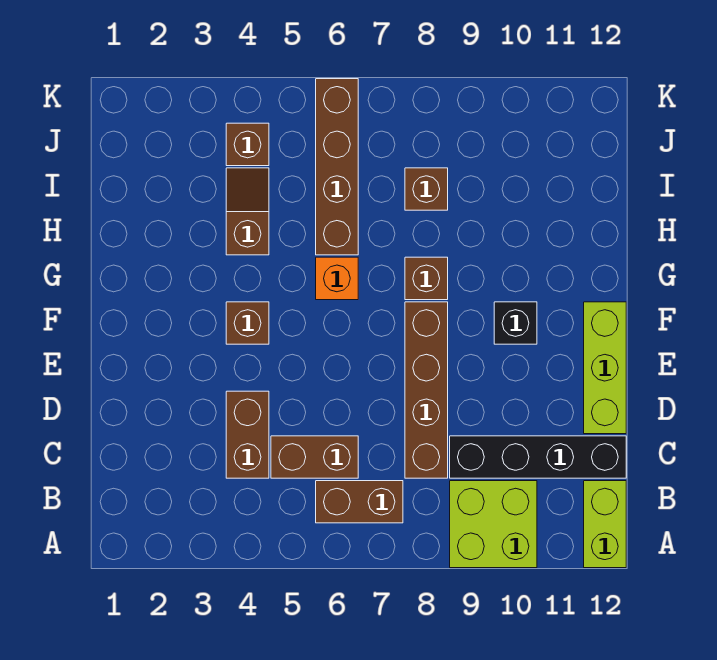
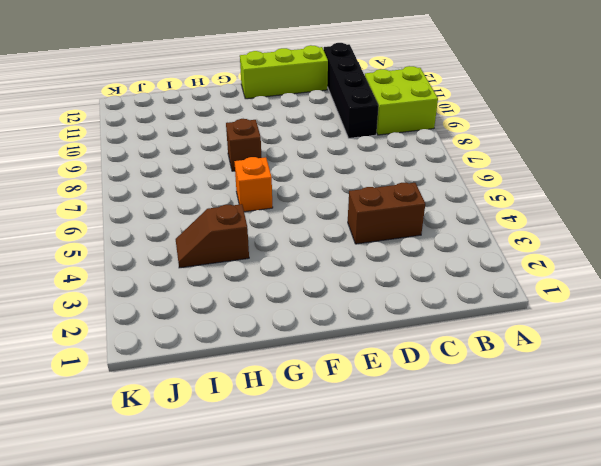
none -> lime 1x2 brick [584,481,626,568]
none -> brown 1x2 brick [316,481,403,523]
none -> brown 1x2 brick [271,436,358,478]

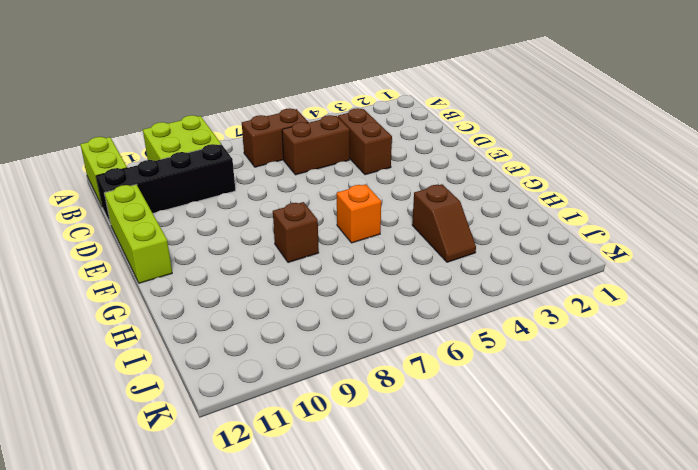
none -> brown 1x4 brick [405,302,448,478]
none -> brown 1x1 brick [226,302,269,344]
none -> black 1x1 brick [494,302,537,344]

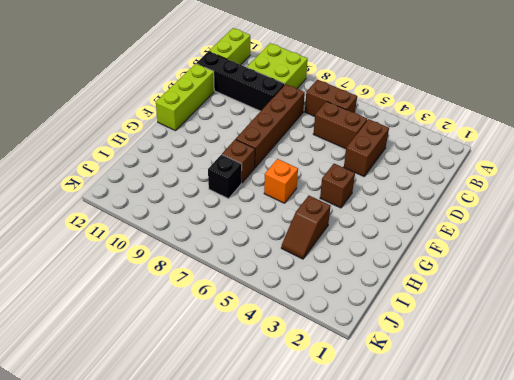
black 1x1 brick [208,155,242,199] -> black 1x1 brick moved to [494,302,537,344]
none -> brown 1x4 brick [316,79,358,255]
none -> brown 1x1 brick [405,168,448,210]
none -> brown 1x1 brick [226,123,269,166]

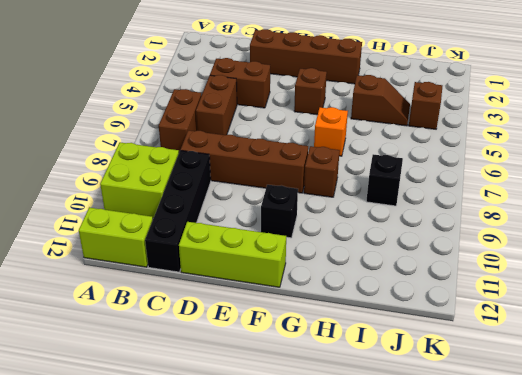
brown 1x4 brick [250,29,362,84] -> brown 1x4 brick moved to [316,79,358,255]
black 1x1 brick [366,154,403,206] -> brown 1x1 brick [405,168,448,210]

